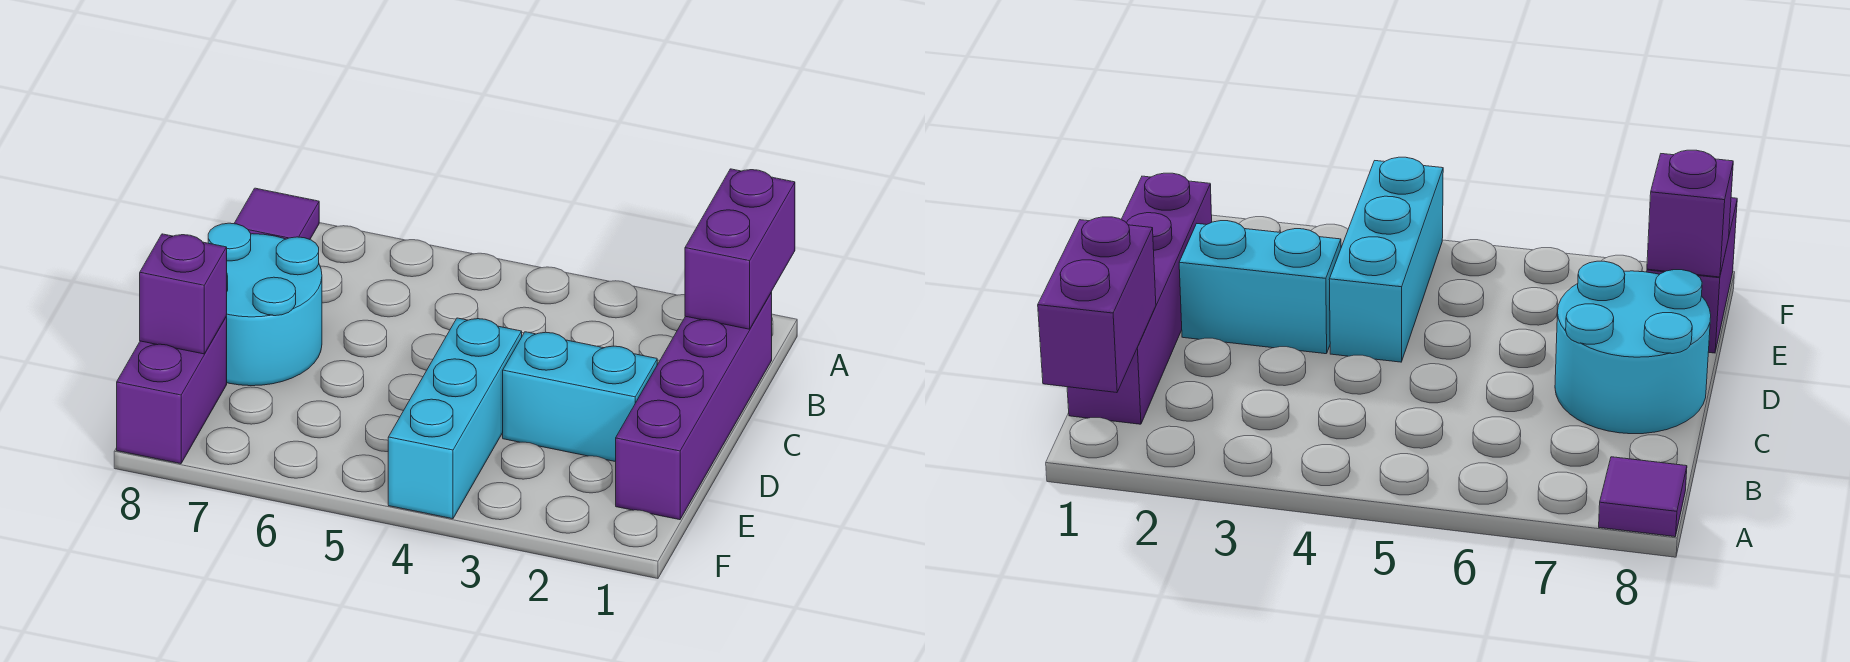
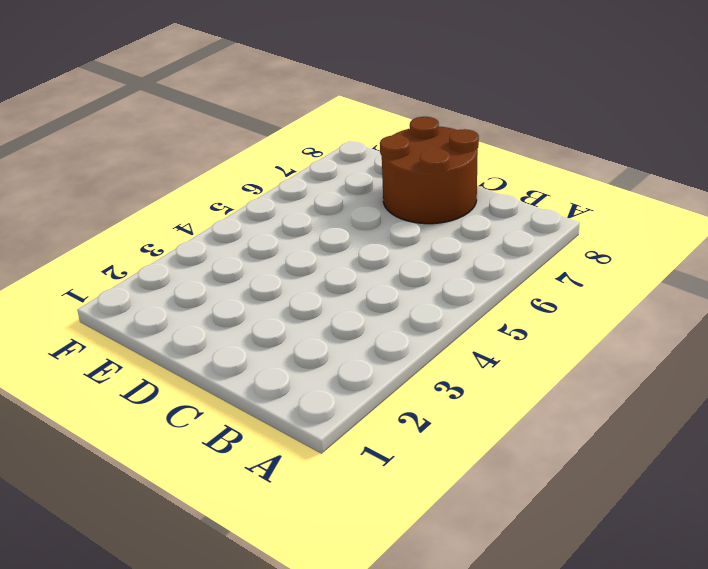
brown 2x2 round brick [380,117,479,224] -> cyan 2x2 round brick [208,223,322,386]
none -> purple 1x1 tile [234,188,319,239]
none -> purple 1x4 brick [616,292,772,520]

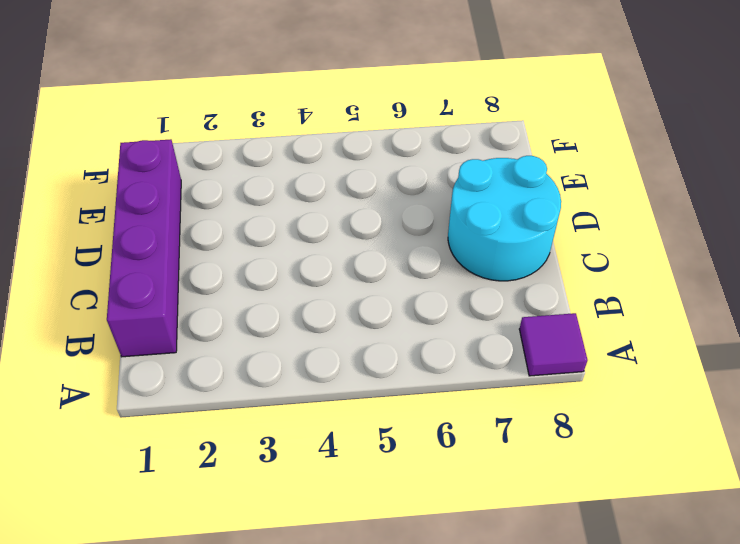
none -> cyan 1x2 brick [503,332,657,462]
none -> cyan 1x3 brick [388,318,522,519]

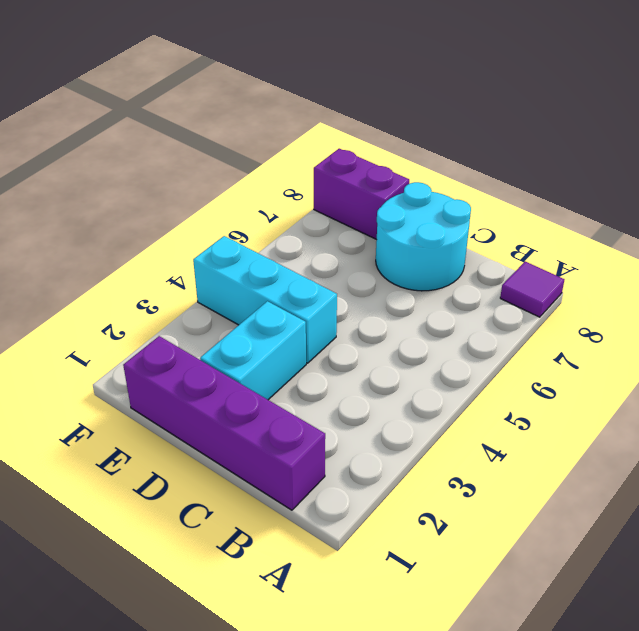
none -> purple 1x2 brick [685,169,795,329]
none -> purple 1x1 brick [140,234,227,354]

